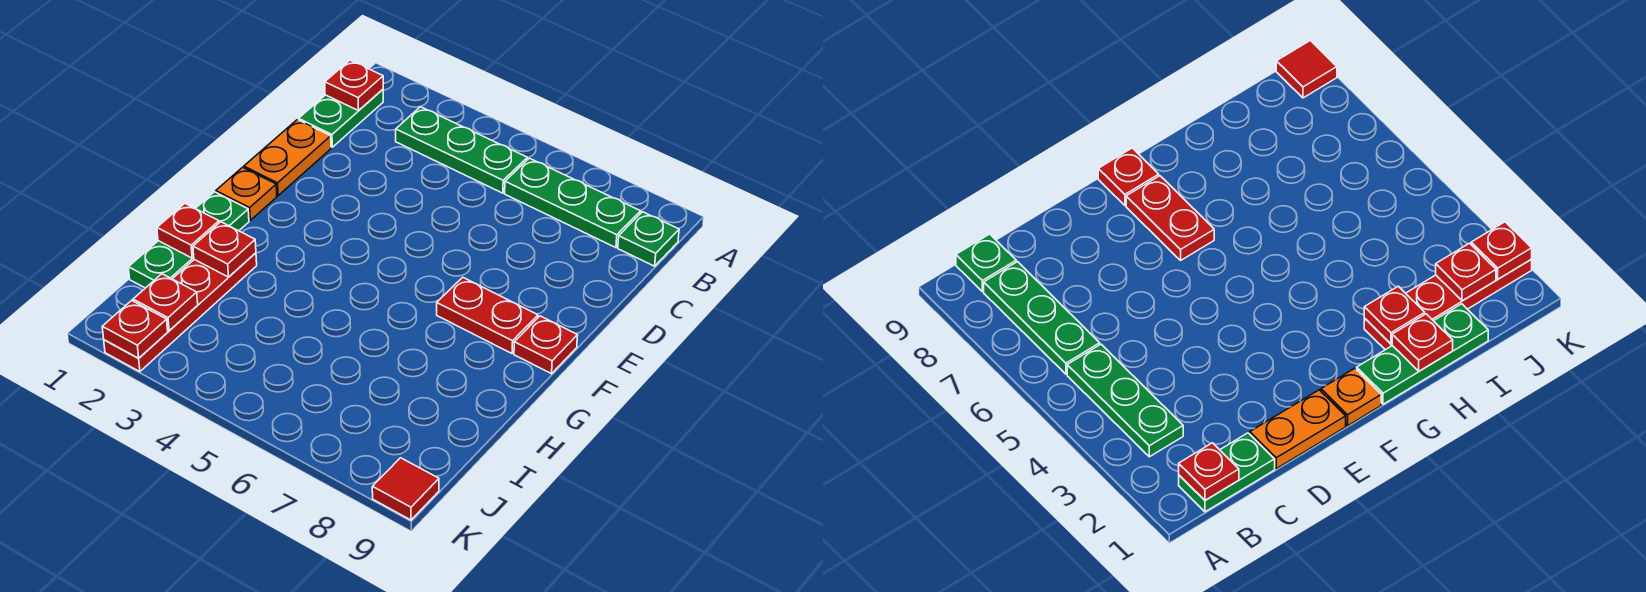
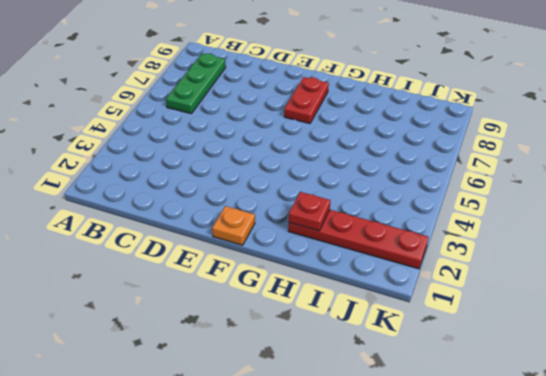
none -> green 1x2 plate [299,89,383,147]
none -> green 1x3 plate [396,107,527,193]
none -> green 1x1 plate [618,212,679,266]

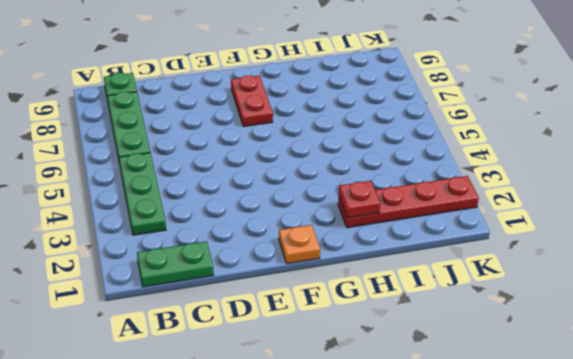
none -> orange 1x2 plate [244,120,331,196]
none -> red 1x1 plate [514,316,578,374]
none -> green 1x3 plate [128,192,249,288]

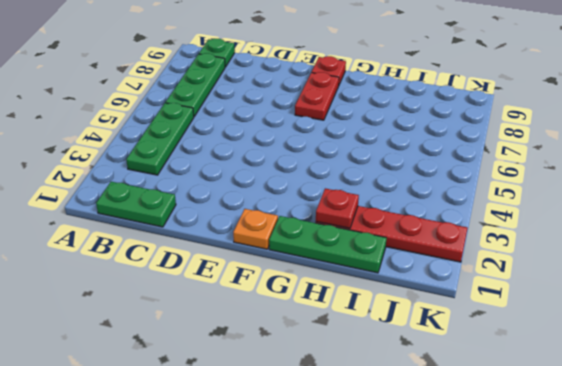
none -> orange 1x2 plate [244,120,331,196]
none -> red 1x1 tile [372,458,439,520]
none -> red 1x1 plate [325,60,383,111]

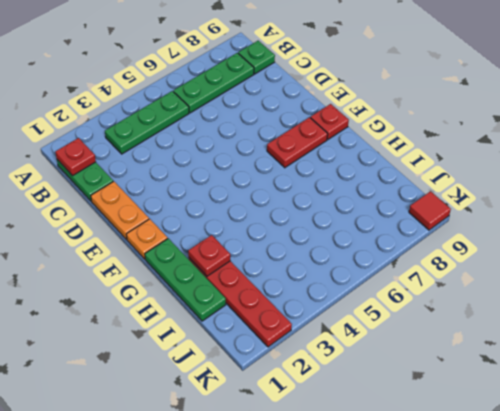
none -> red 1x1 plate [157,204,219,258]
none -> red 1x1 plate [133,274,198,331]
none -> red 1x1 plate [102,300,168,358]

